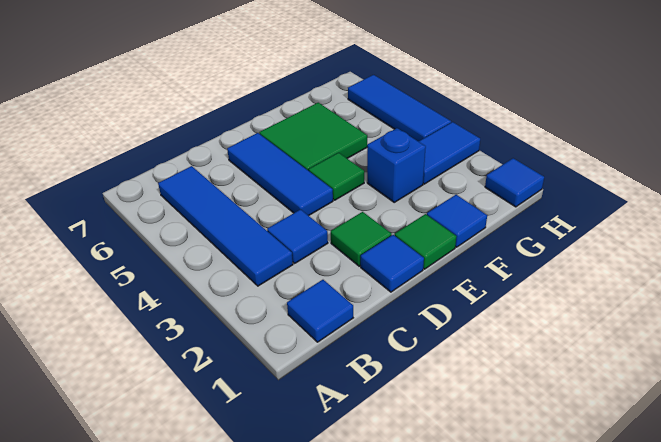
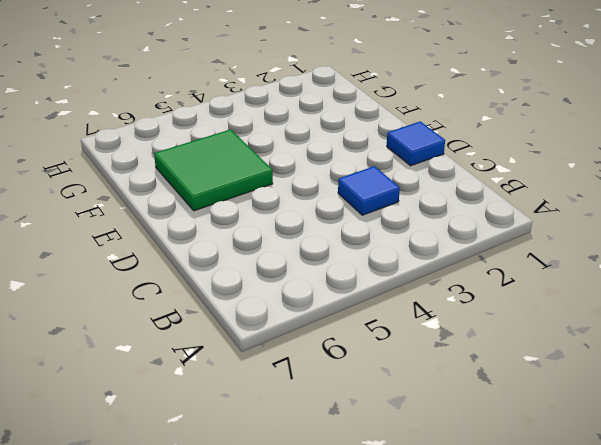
none -> blue 1x1 tile [287,280,353,342]
none -> blue 1x4 tile [158,166,293,286]
none -> green 1x1 tile [331,212,392,266]

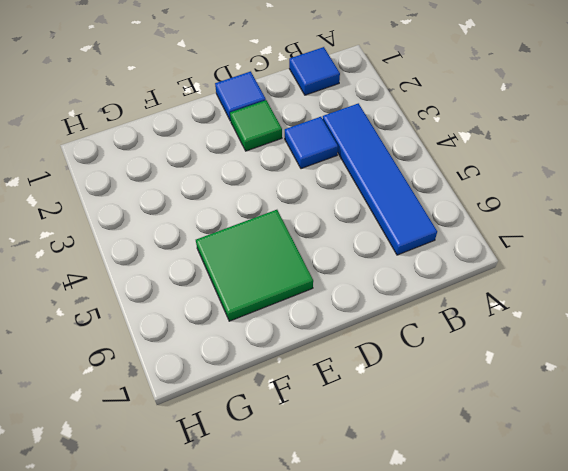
none -> blue 1x3 tile [227,133,333,216]
none -> green 1x1 tile [395,214,457,269]
none -> green 1x1 tile [309,153,364,200]

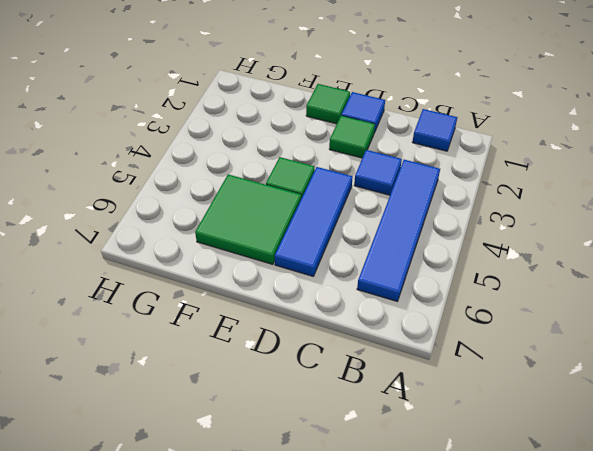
none -> blue 1x1 tile [427,195,487,247]
none -> blue 1x1 brick [367,128,426,202]
none -> blue 1x2 tile [419,122,480,184]

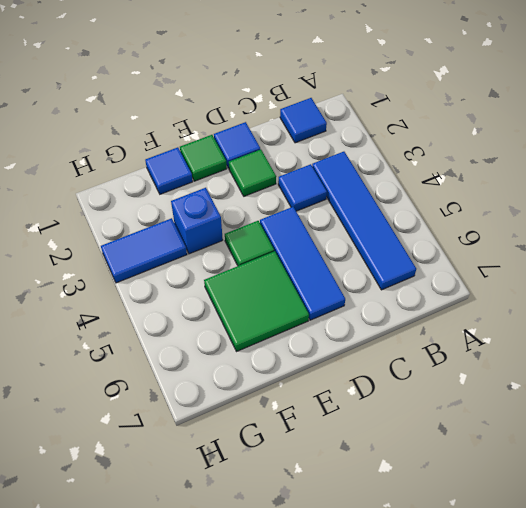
none -> blue 1x1 tile [485,158,544,207]
none -> blue 1x3 tile [348,75,451,141]

